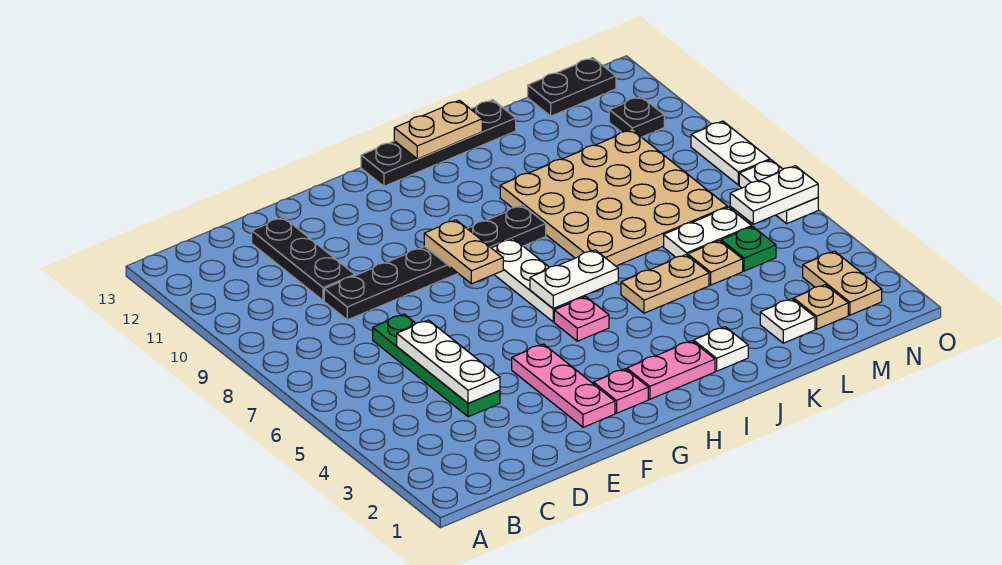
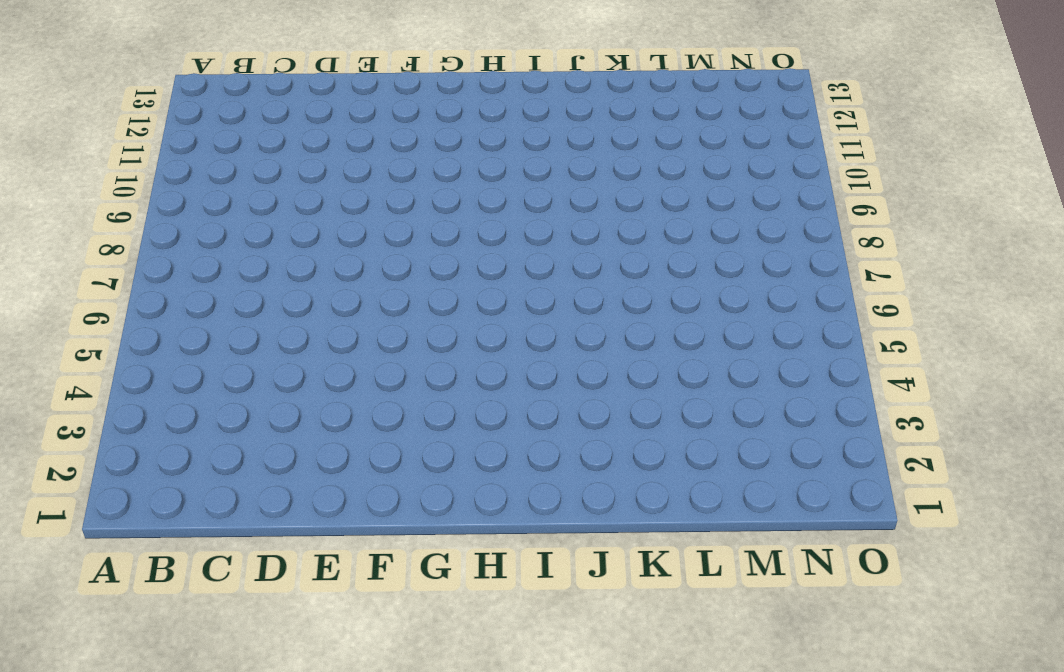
none -> green 1x4 plate [373,314,500,417]
none -> black 1x6 plate [324,205,546,320]
none -> black 1x3 plate [252,217,355,301]

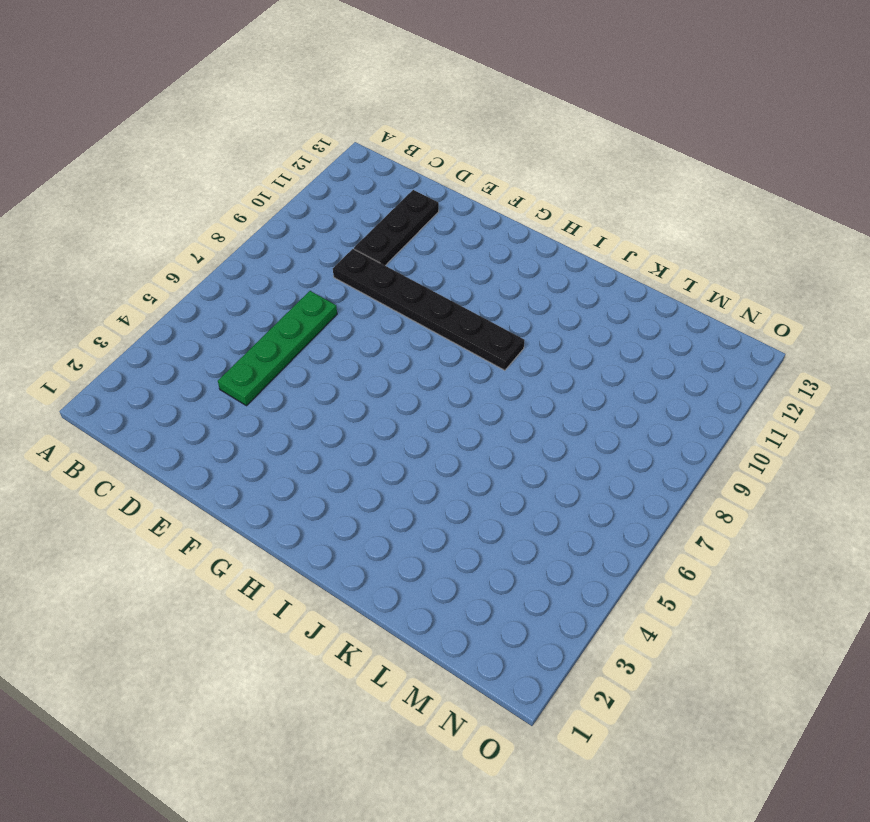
none -> pink 1x3 plate [512,344,615,427]
none -> pink 1x1 plate [593,369,648,413]
none -> pink 1x2 plate [627,341,715,399]

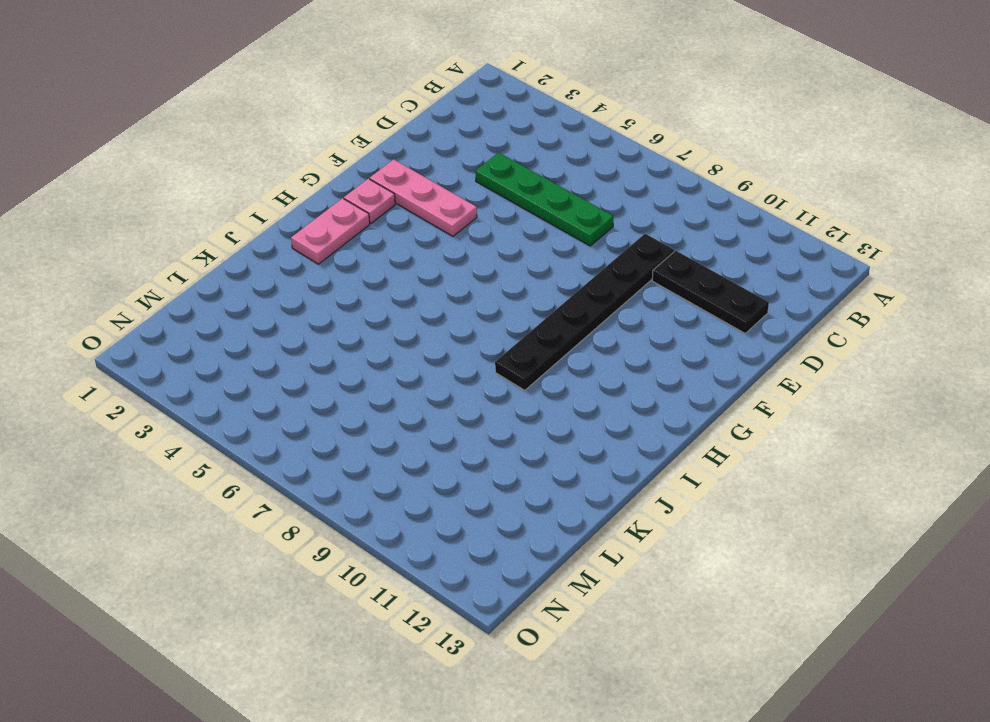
none -> pink 1x1 plate [554,297,609,341]
none -> white 1x3 plate [492,239,585,322]
none -> black 1x4 plate [361,100,516,186]

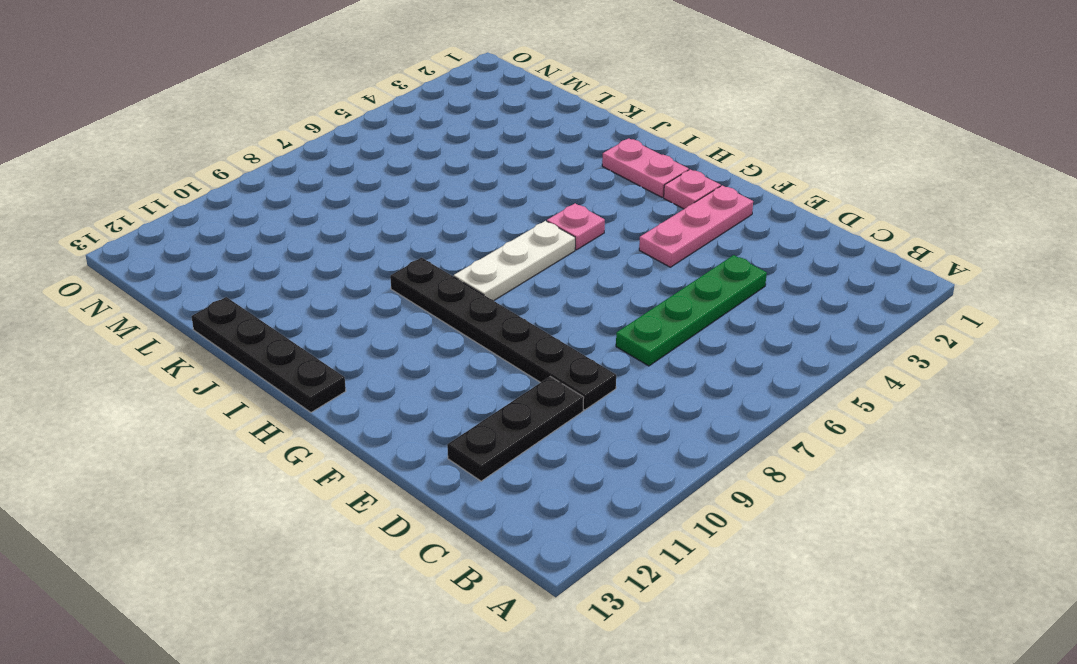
none -> white 1x1 plate [694,327,748,371]
none -> tan 1x2 plate [621,255,709,313]
none -> tan 4x4 plate [500,130,728,266]

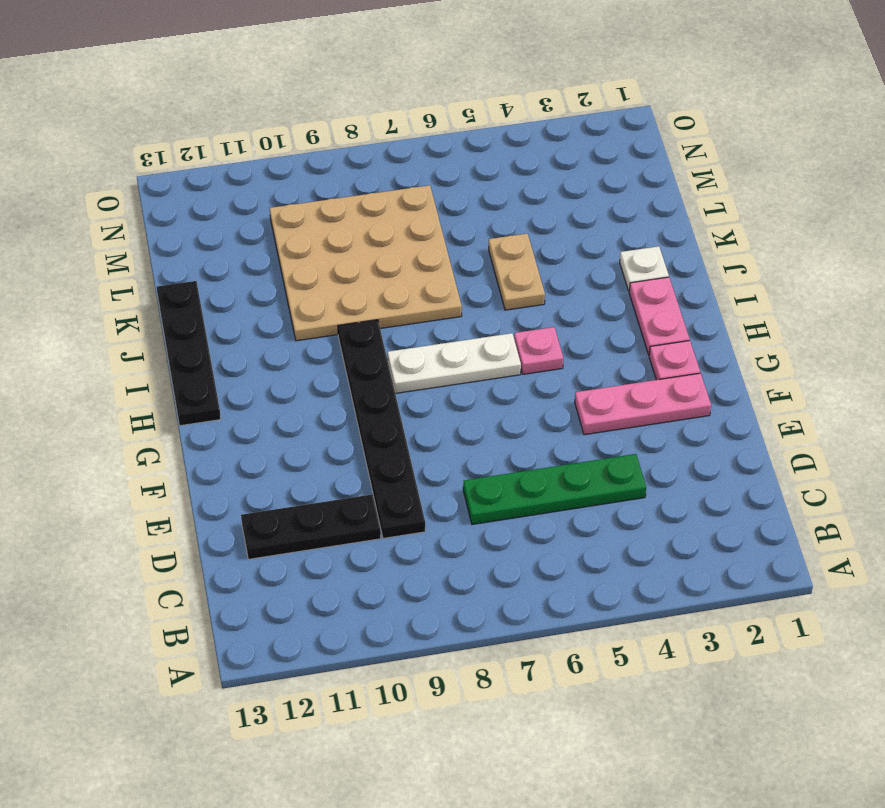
none -> white 1x1 plate [760,299,815,343]
none -> tan 1x1 plate [688,241,743,285]
none -> white 1x2 plate [664,207,752,257]

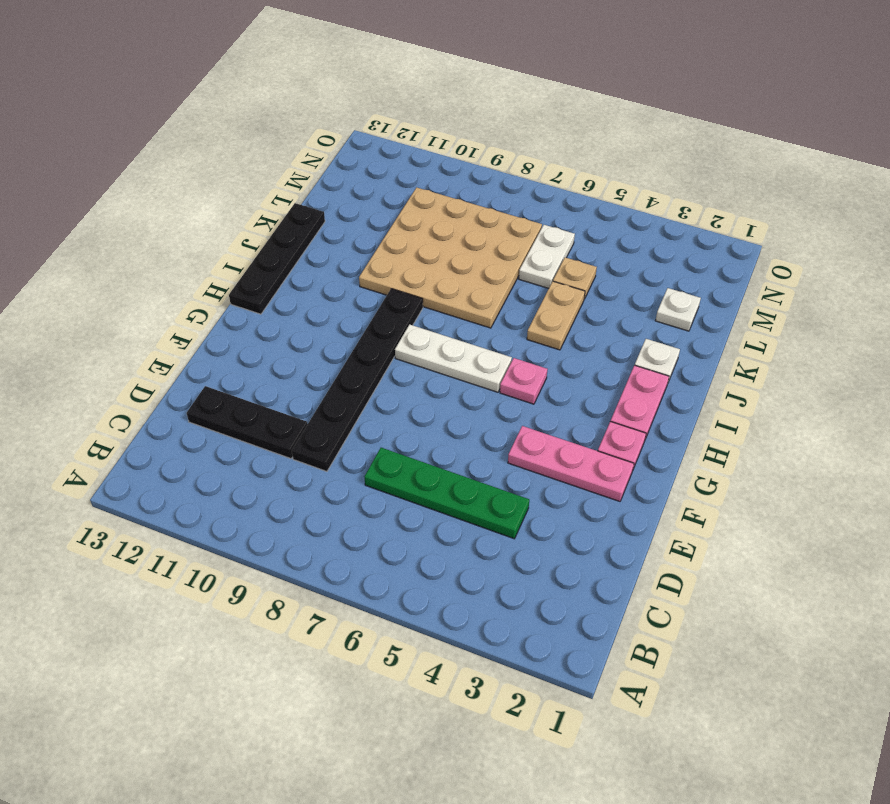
none -> tan 1x1 plate [794,285,848,329]
none -> green 1x1 plate [721,227,776,271]
none -> black 1x2 plate [528,58,616,116]

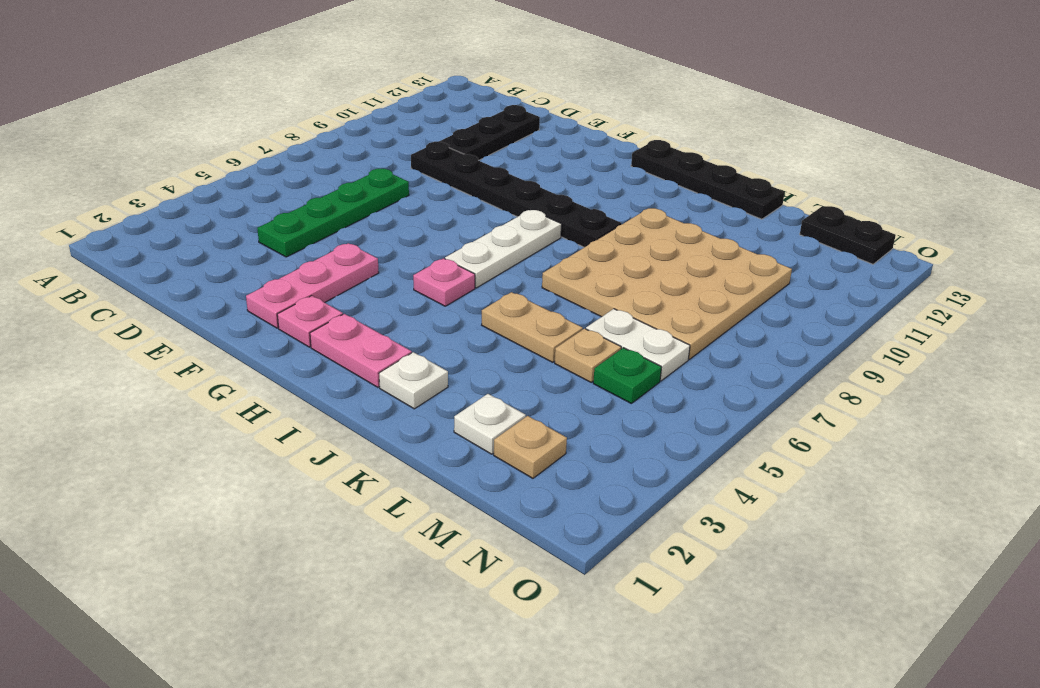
none -> tan 1x2 plate [803,251,882,315]
none -> black 1x1 plate [609,97,664,137]
none -> white 1x2 plate [739,160,818,224]

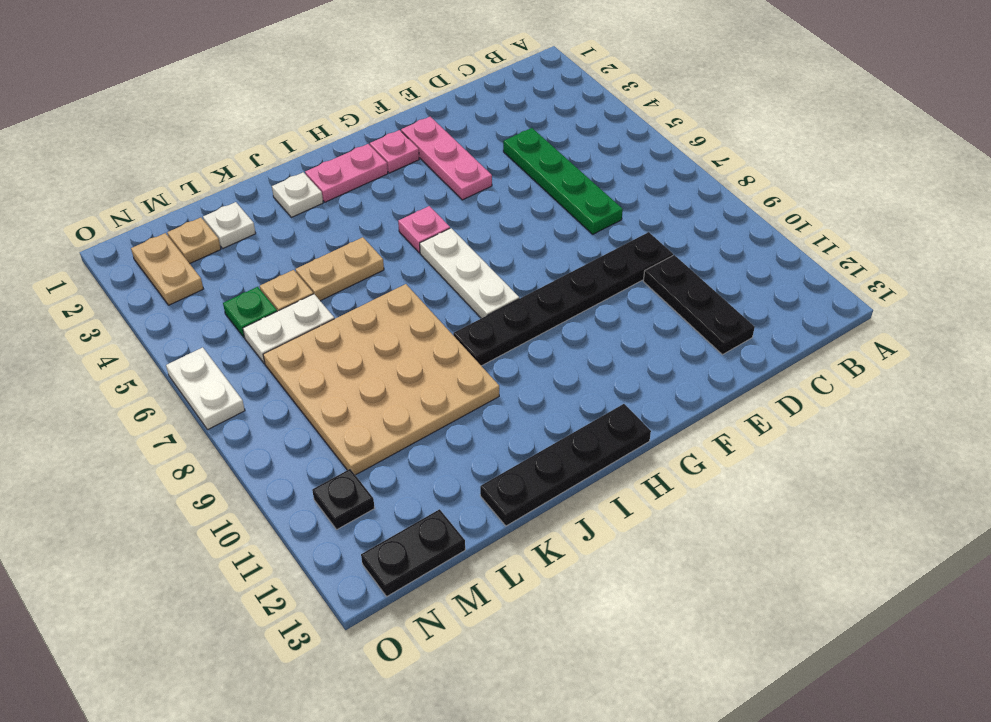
none -> white 1x2 plate [691,121,770,185]
none -> white 1x3 plate [397,320,500,403]
none -> tan 1x2 plate [424,220,503,284]

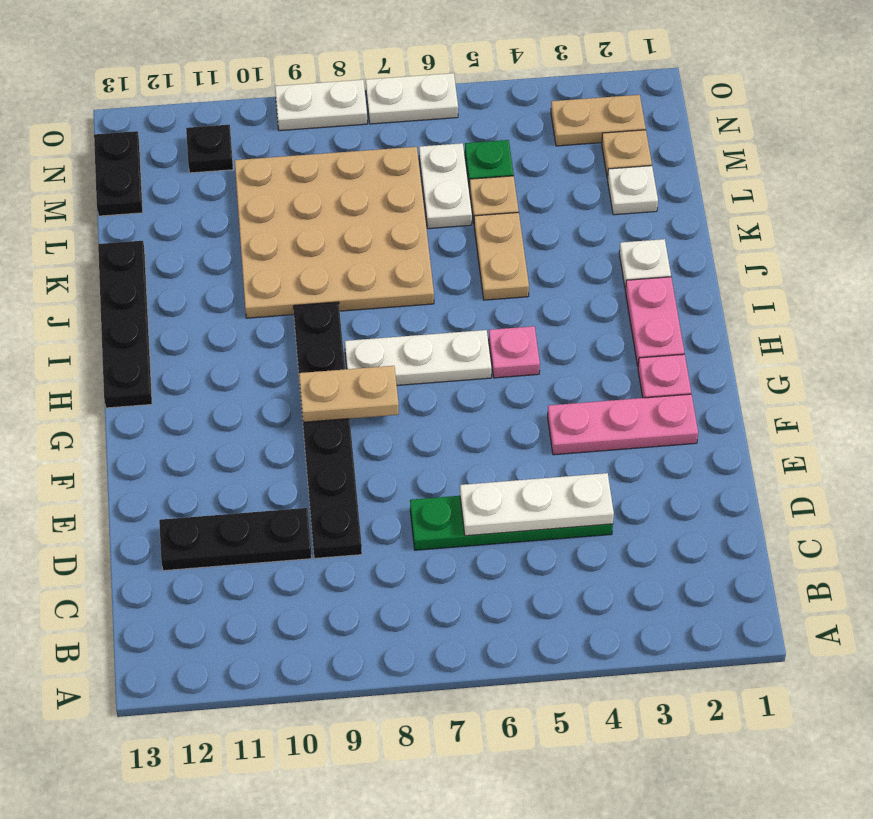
none -> white 1x2 plate [530,250,618,309]
none -> tan 1x2 plate [394,100,482,159]
none -> white 1x2 plate [730,166,818,224]

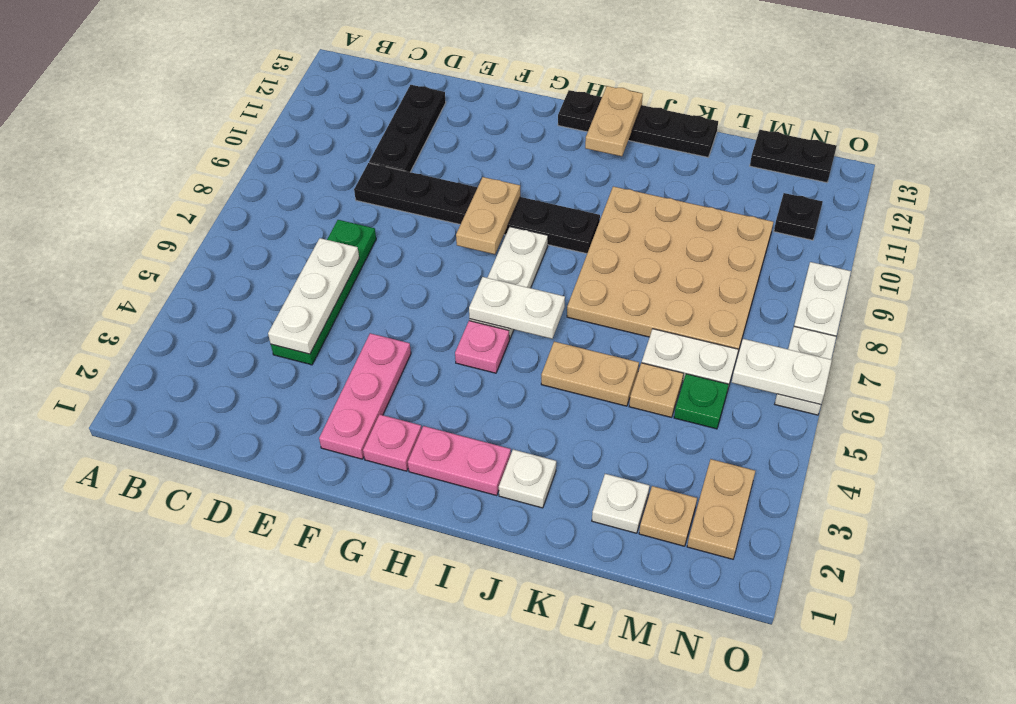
tan 1x2 plate [585,86,643,156] -> tan 1x2 plate turned to [394,100,482,159]

